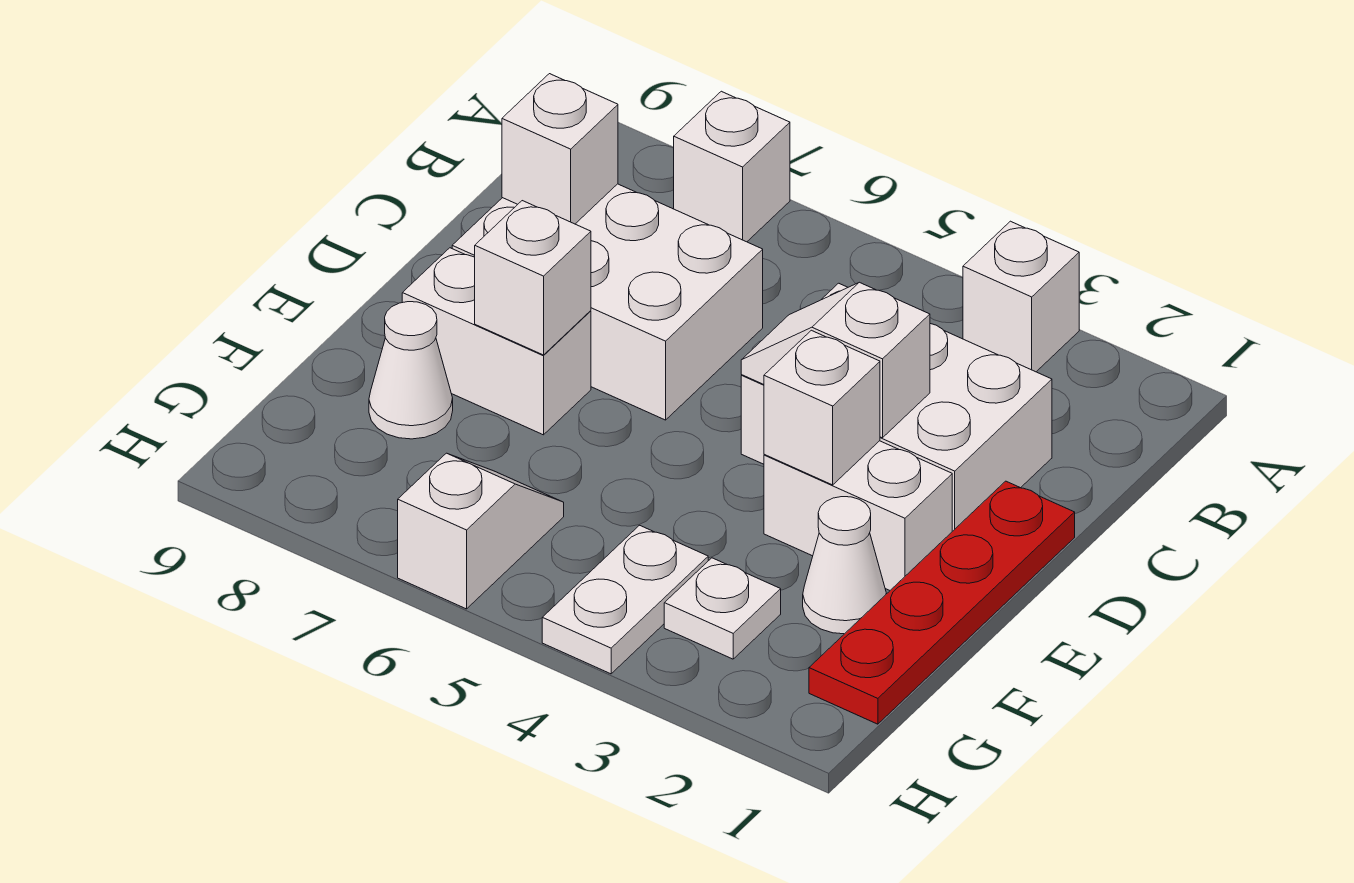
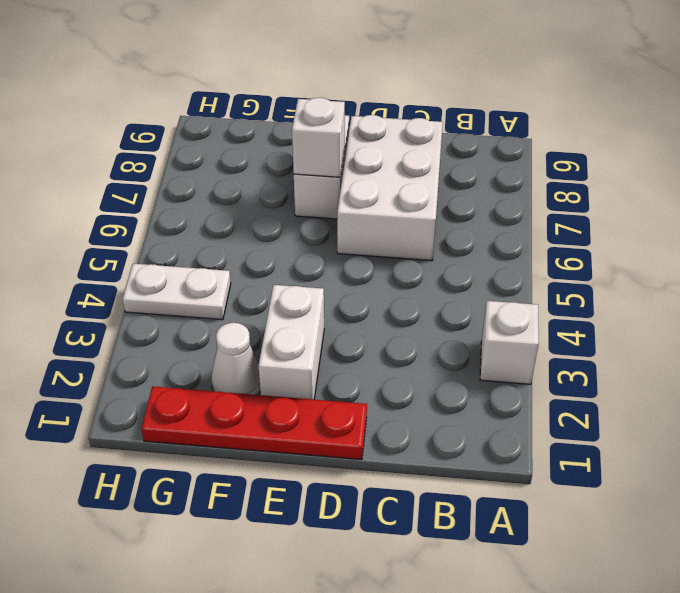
none -> white 1x1 brick [674,91,790,242]
none -> white 2x3 brick [741,283,1052,531]
none -> white 1x1 cone [369,302,453,439]

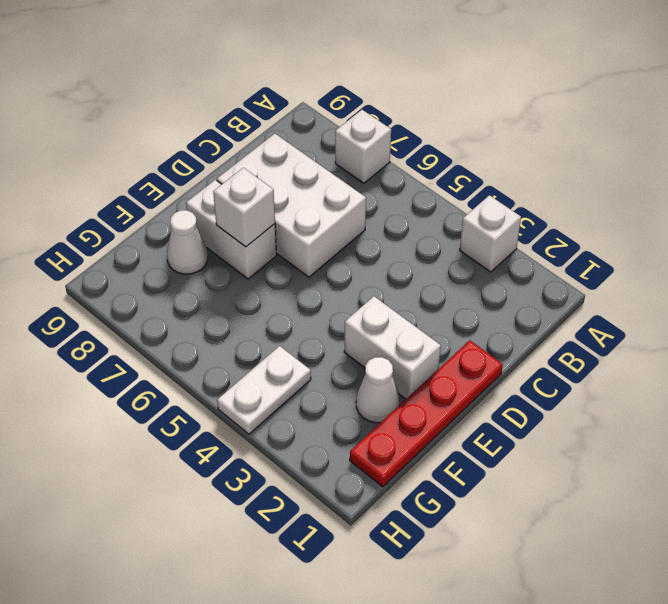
none -> white 2x3 brick [741,283,1052,531]
none -> white 1x1 plate [664,558,781,659]
none -> white 1x2 slope [398,453,564,609]

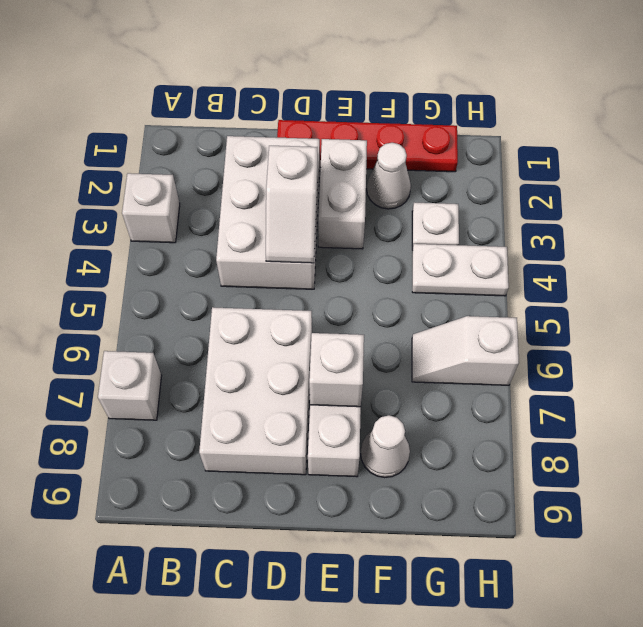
none -> white 1x1 brick [502,74,618,224]
none -> white 1x1 brick [764,330,880,485]

